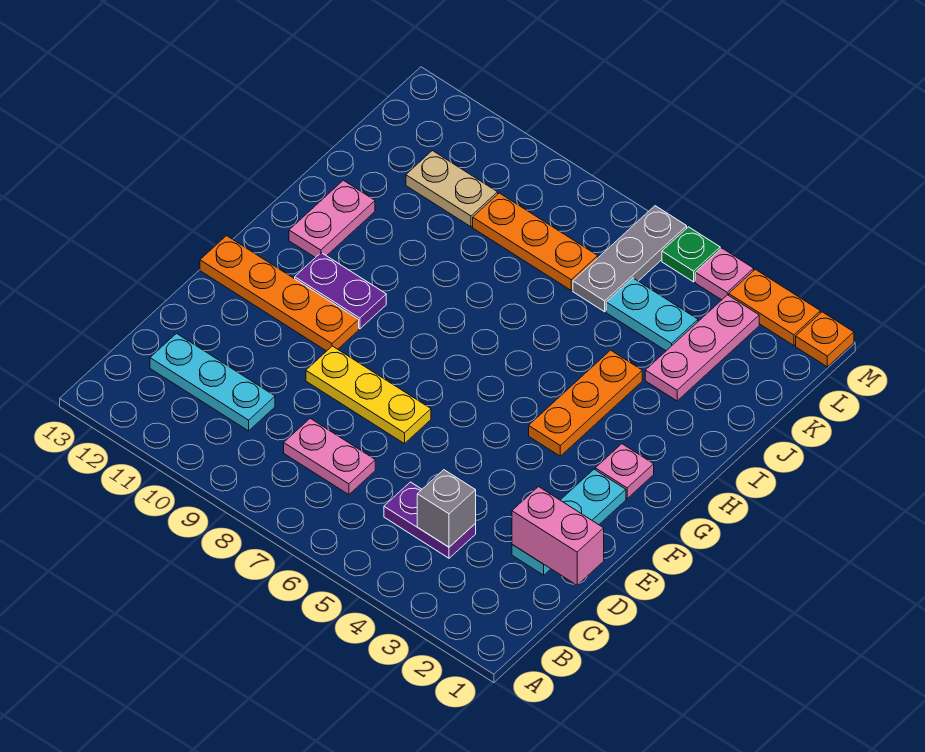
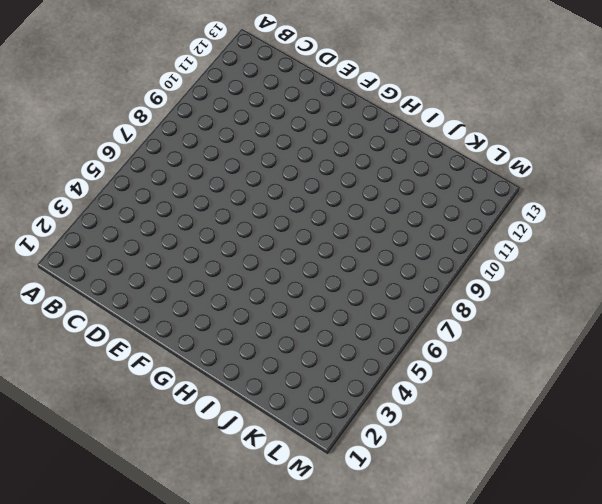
none -> purple 1x2 plate [384,482,476,558]
none -> pink 1x2 plate [284,418,375,495]
none -> cyan 1x3 plate [150,334,275,431]

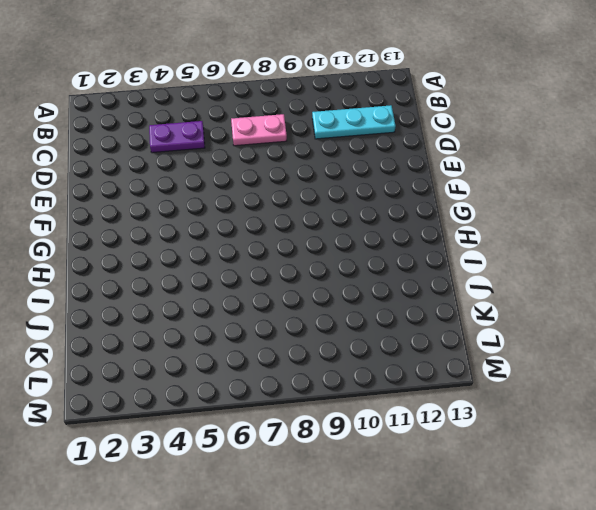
none -> cyan 1x3 plate [512,469,626,575]
none -> yellow 1x3 plate [306,346,431,444]
none -> orange 1x4 plate [200,236,359,351]

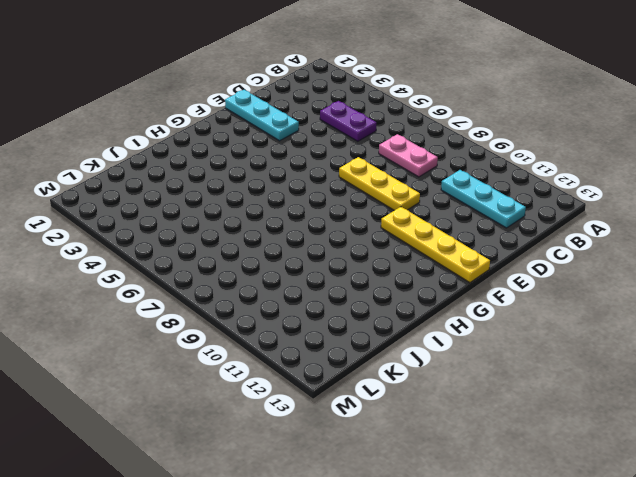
cyan 1x3 plate [225,90,299,141] -> cyan 1x3 plate turned to [512,469,626,575]
yellow 1x4 plate [381,207,490,283] -> orange 1x4 plate [200,236,359,351]
none -> pink 1x1 plate [595,444,654,499]
none -> orange 1x3 plate [529,350,642,456]
none -> purple 1x2 plate [295,253,386,329]

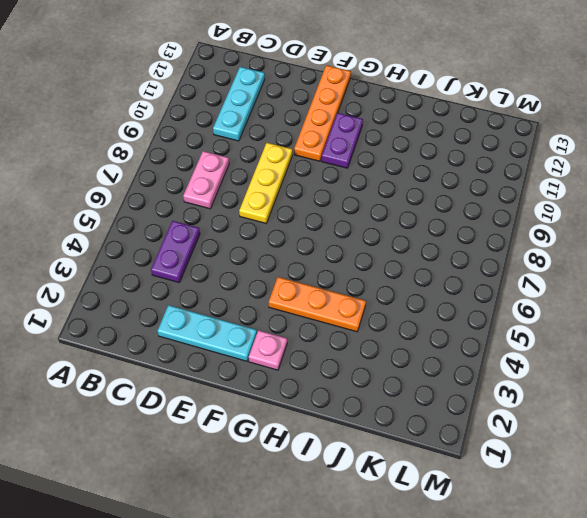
none -> pink 1x2 plate [289,180,375,258]
none -> pink 1x3 plate [645,295,759,401]
none -> cyan 1x2 plate [606,278,698,351]

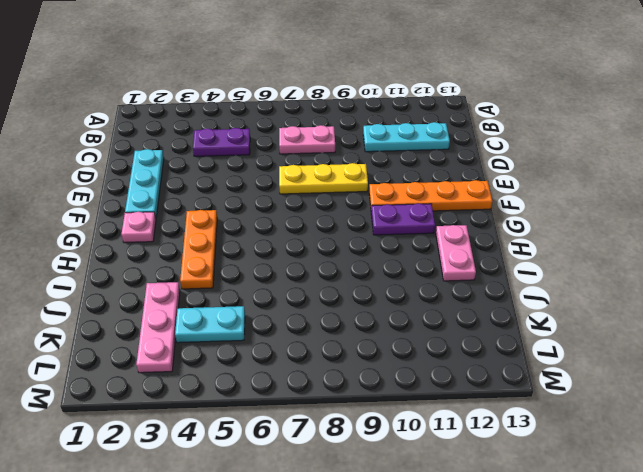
none -> grey 1x3 plate [573,206,687,312]
none -> orange 1x3 plate [473,193,598,290]
none -> tan 1x2 plate [406,151,498,227]

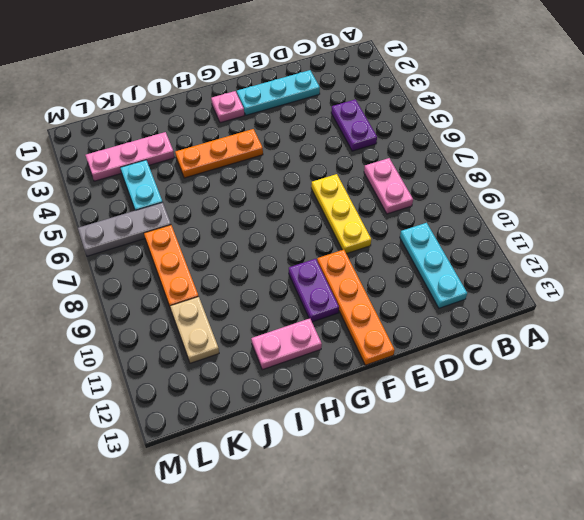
none -> orange 1x1 plate [796,312,854,367]
none -> orange 1x2 plate [729,269,820,346]
none -> pink 1x1 plate [695,248,754,300]

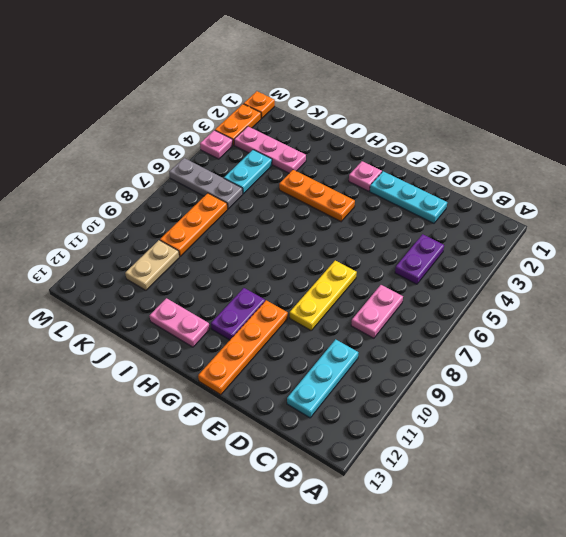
none -> green 1x1 plate [662,227,720,282]
none -> grey 1x1 brick [417,470,476,547]
none -> pink 1x2 brick [512,487,604,585]

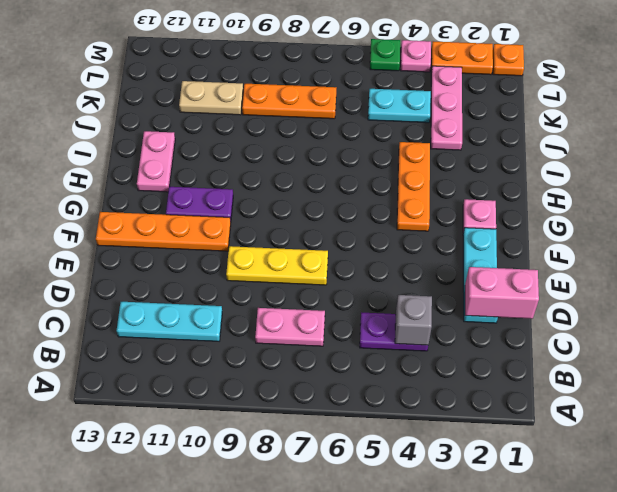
none -> grey 1x3 plate [573,206,687,312]

